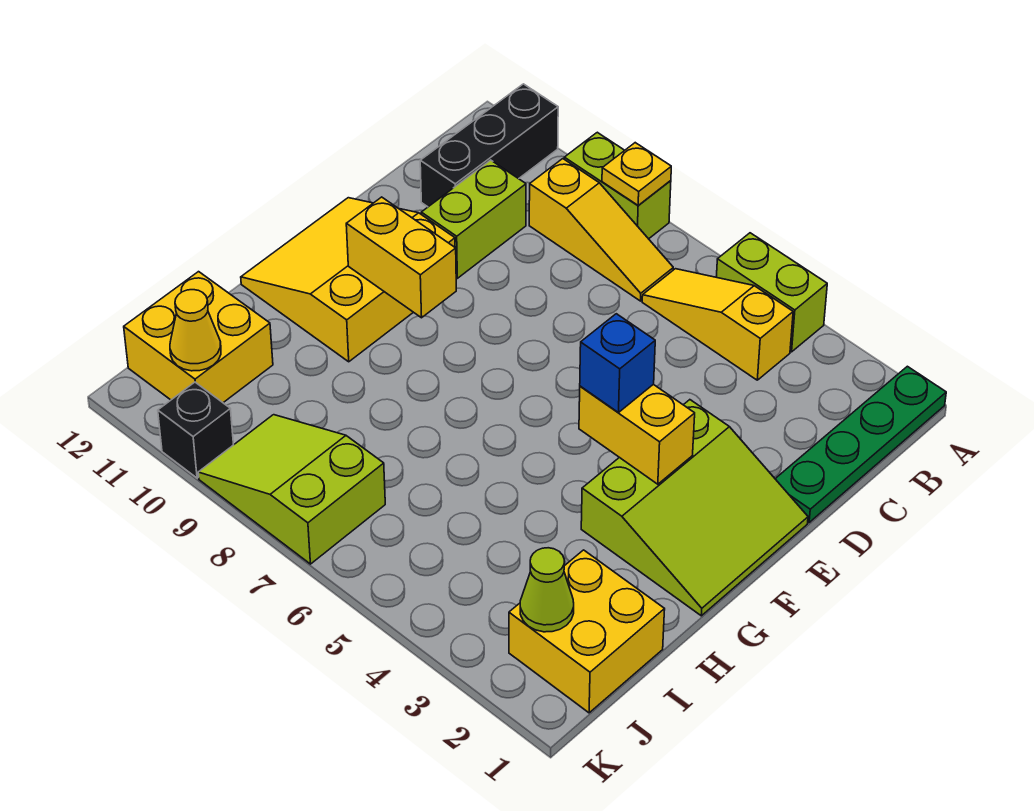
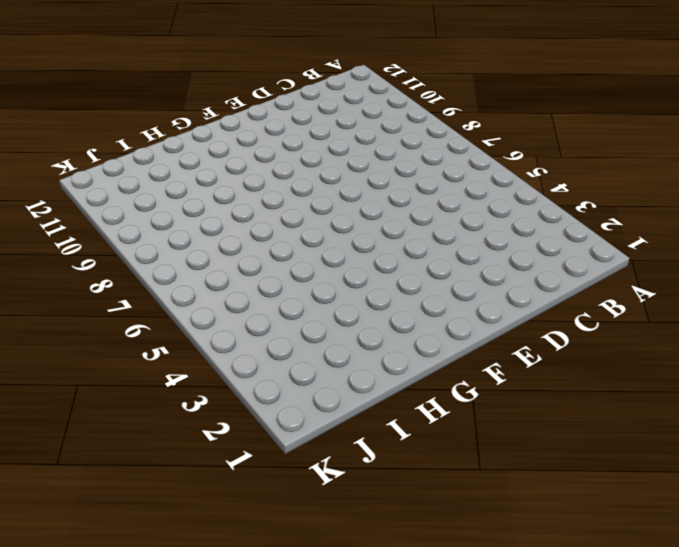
none -> green 1x4 plate [775,366,946,522]
none -> lime 1x2 brick [716,233,827,352]
none -> lime 1x2 brick [564,132,671,239]

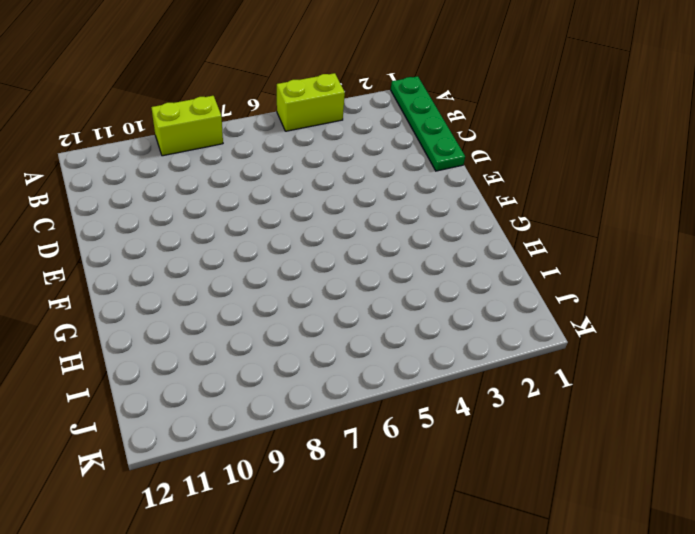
none -> black 1x3 brick [420,84,558,207]
none -> yellow 1x3 slope [642,269,793,380]
none -> yellow 1x3 slope [529,159,673,301]

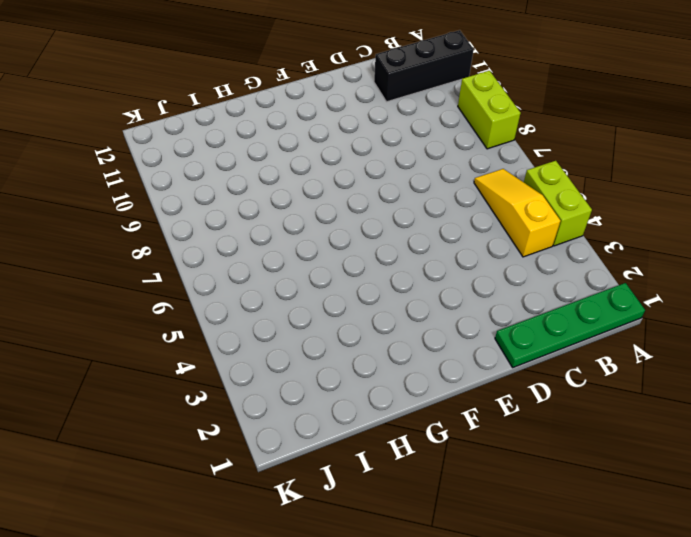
none -> yellow 1x3 slope [529,159,673,301]
none -> lime 1x2 brick [421,160,526,278]
none -> lime 3x3 slope [581,400,808,616]

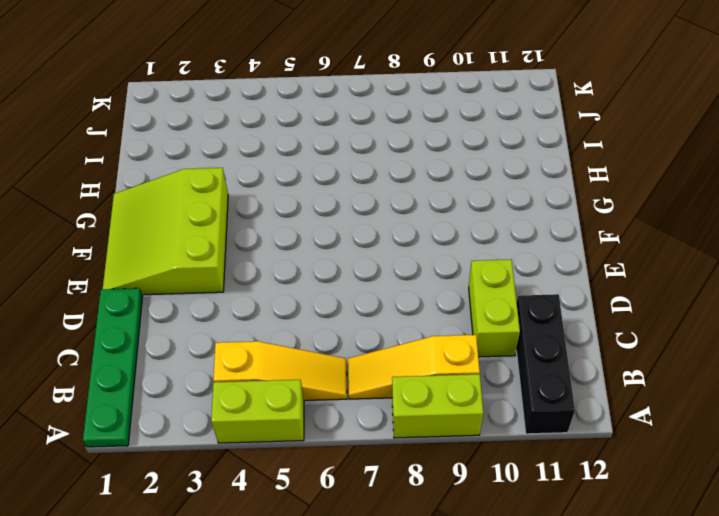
none -> yellow 3x3 slope [241,198,455,362]
none -> yellow 2x2 brick [509,550,665,713]
none -> yellow 2x2 brick [124,272,273,403]

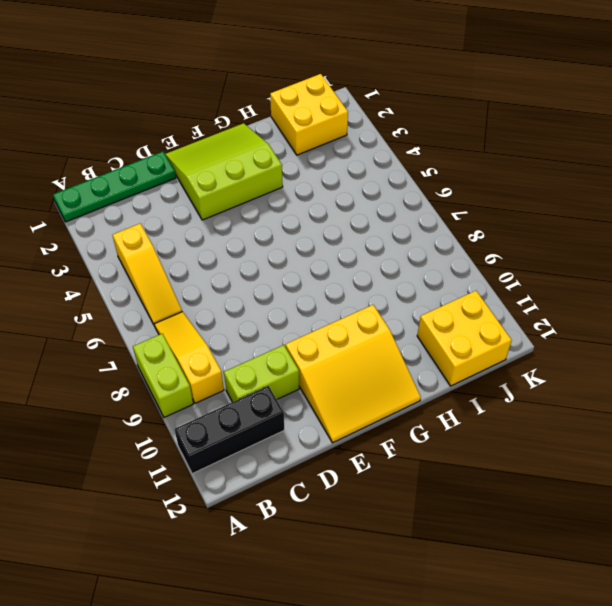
none -> lime 1x2 brick [716,233,827,352]
none -> lime 2x3 slope [198,415,385,564]
none -> black 1x1 brick [158,382,234,478]

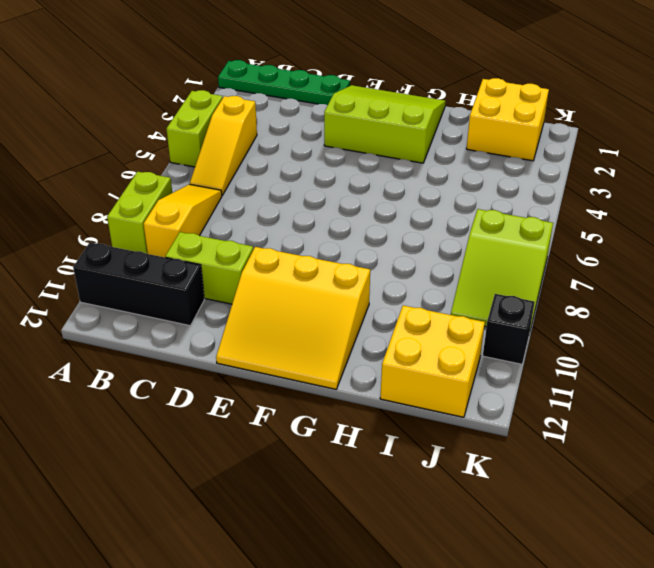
none -> yellow 1x1 plate [602,143,671,205]
none -> yellow 1x2 brick [579,384,695,484]
none -> yellow 1x2 brick [346,197,456,318]

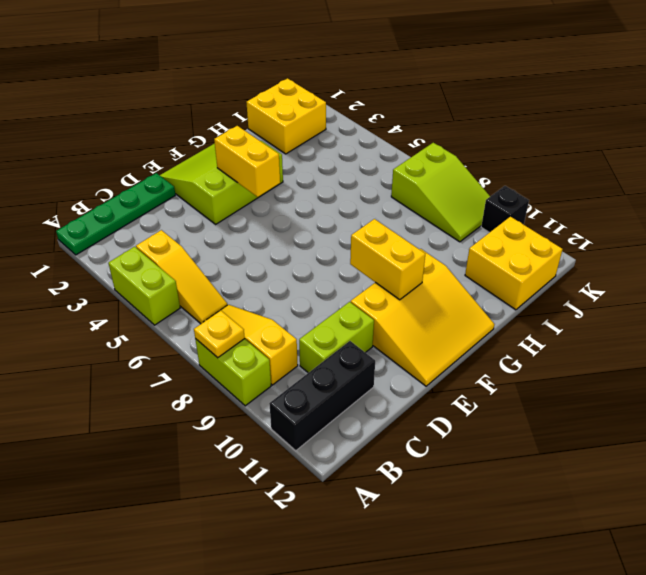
none -> lime 1x1 cone [520,548,574,632]
none -> yellow 1x1 cone [170,290,221,371]
none -> blue 1x1 brick [580,314,655,412]

